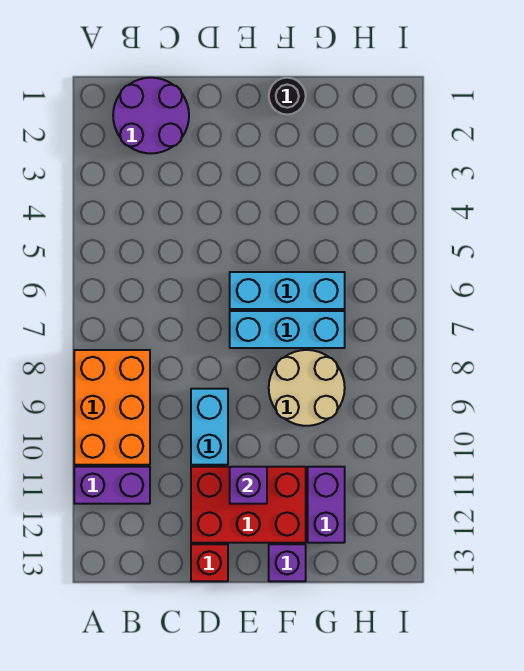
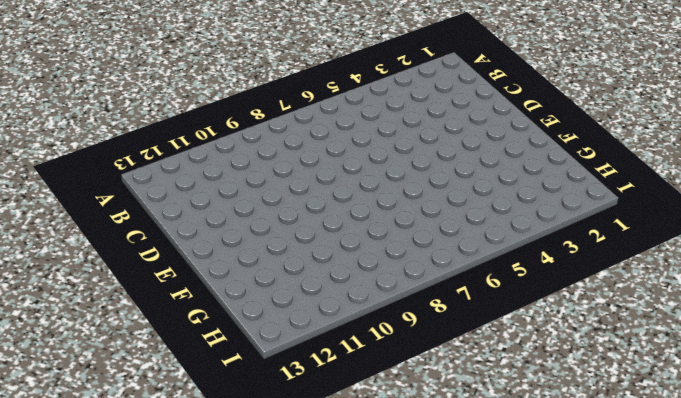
none -> orange 2x3 brick [74,350,150,465]
none -> purple 1x2 brick [74,467,150,504]
none -> purple 2x2 round brick [113,78,189,153]

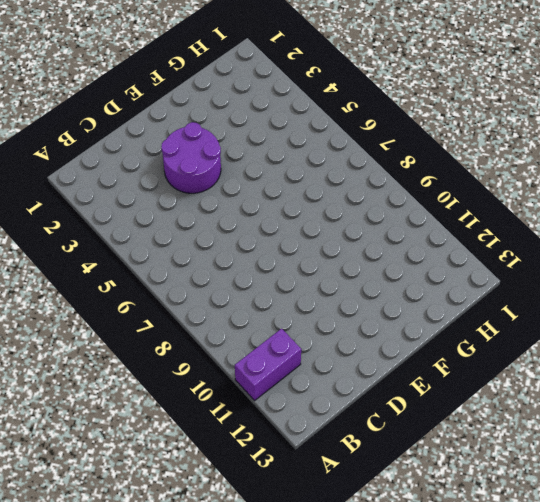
purple 2x2 round brick [161,122,221,193] -> purple 2x2 round brick moved to [113,78,189,153]
none -> orange 2x3 brick [74,350,150,465]
none -> cyan 1x2 brick [191,389,228,465]
none -> red 2x3 brick [191,467,306,543]

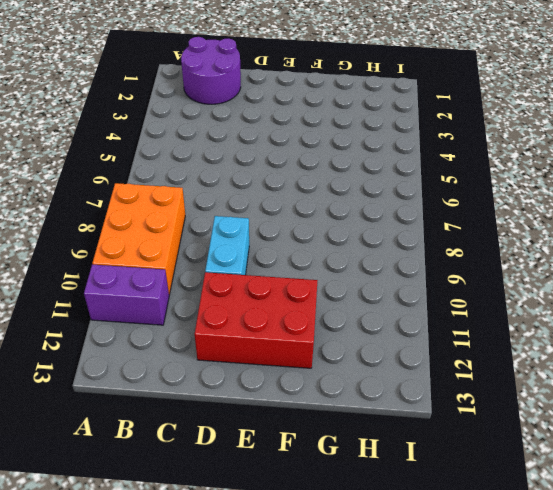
none -> red 1x1 brick [191,544,228,581]
none -> cyan 1x3 brick [230,272,345,309]
none -> cyan 1x3 brick [230,311,345,348]

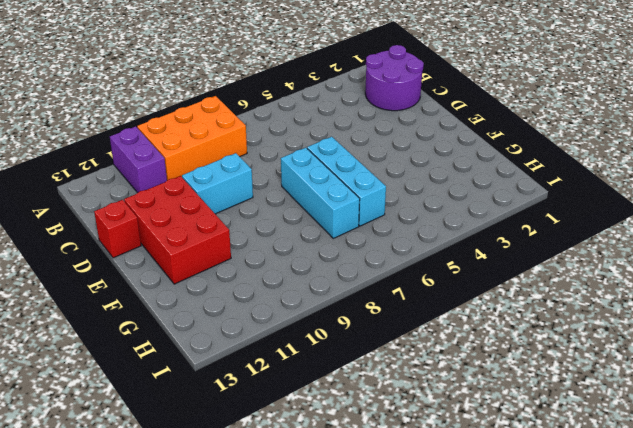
none -> black 1x1 round brick [269,78,306,115]
none -> tan 2x2 round brick [269,350,345,426]
none -> purple 1x1 brick [269,544,306,581]

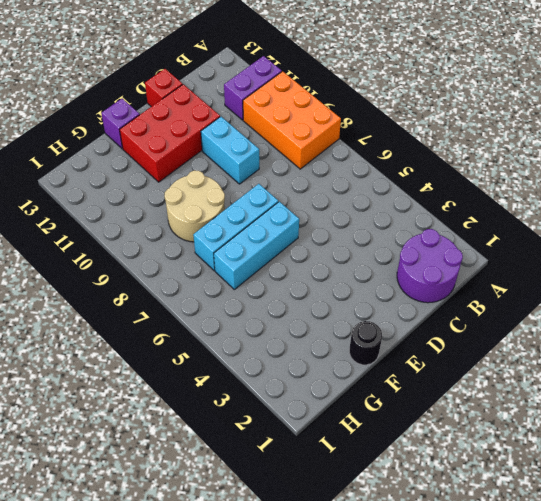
none -> purple 1x2 brick [308,467,345,543]
none -> purple 1x1 brick [230,467,267,504]

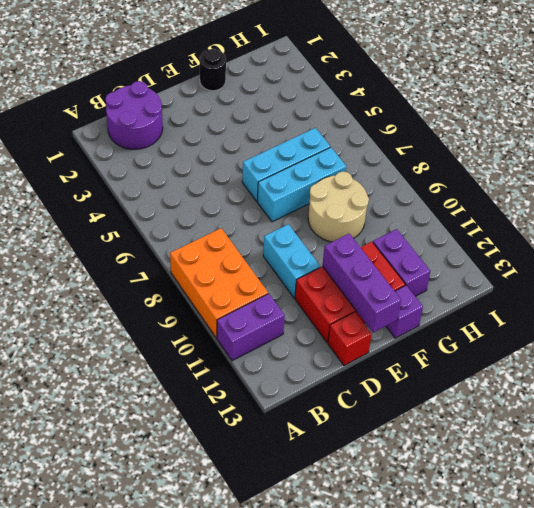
purple 1x3 brick [322,234,401,333] -> purple 1x1 brick [230,467,267,504]

